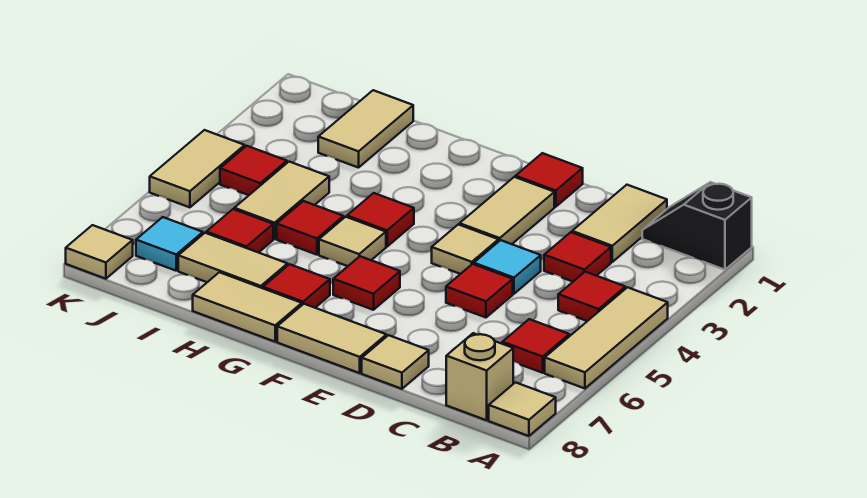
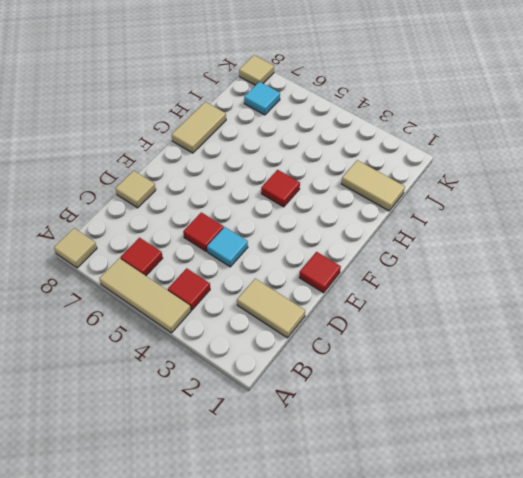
none -> black 1x2 slope [642,182,752,270]
none -> tan 1x1 brick [446,333,513,420]
none -> red 1x1 tile [544,232,611,282]

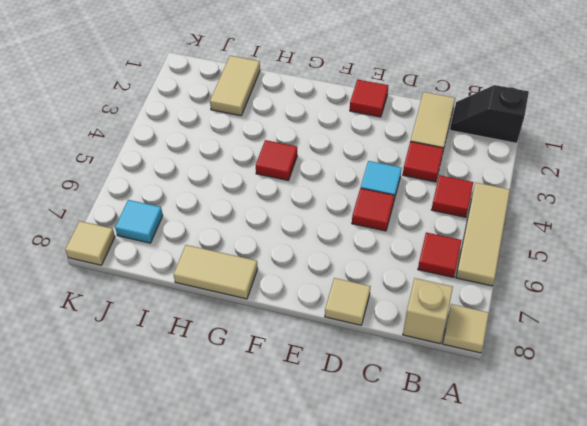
none -> tan 1x2 tile [460,177,554,244]
none -> tan 1x1 tile [432,224,498,274]
none -> tan 1x2 tile [277,304,386,373]

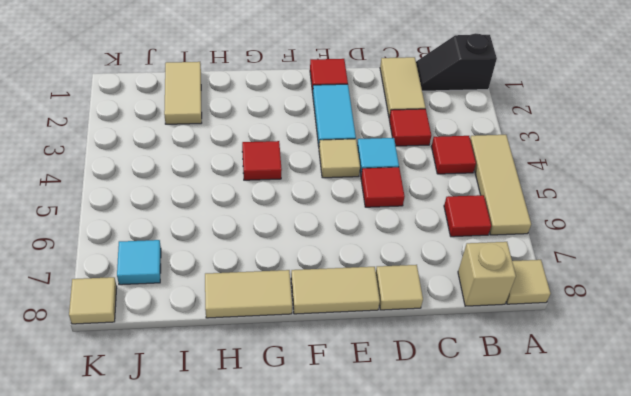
cyan 1x2 tile [313,84,356,146] -> tan 1x2 tile [460,177,554,244]
none -> red 1x1 tile [333,256,400,310]
none -> tan 1x1 tile [319,217,386,266]
none -> red 1x1 tile [263,264,330,308]

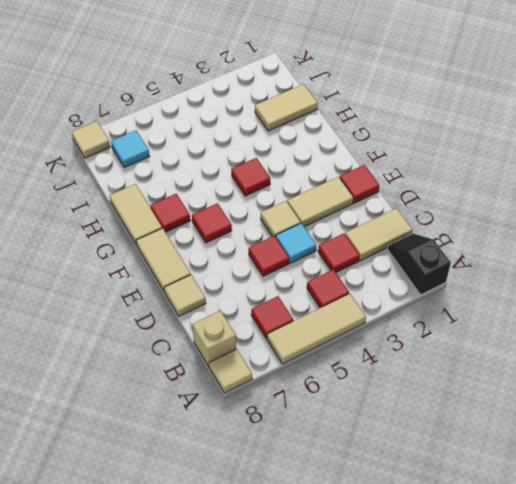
none -> tan 1x1 tile [319,217,386,266]
none -> red 1x1 tile [277,201,344,255]
none -> tan 1x2 tile [178,233,288,288]

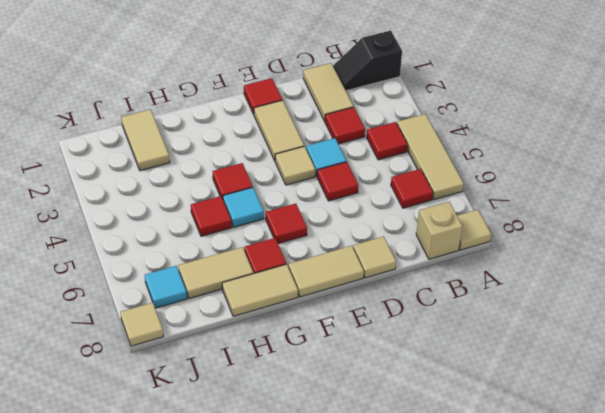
cyan 1x1 tile [223,187,264,227] -> tan 1x1 tile [319,217,386,266]
none -> tan 1x2 tile [234,162,329,239]
none -> red 1x1 tile [206,209,273,253]
none -> red 1x1 tile [220,146,287,195]

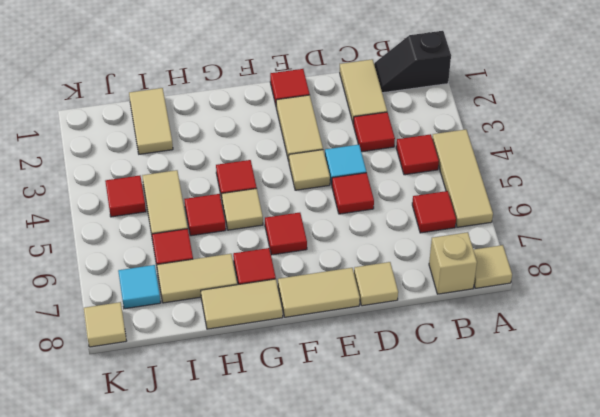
none -> tan 1x2 tile [150,130,245,207]

